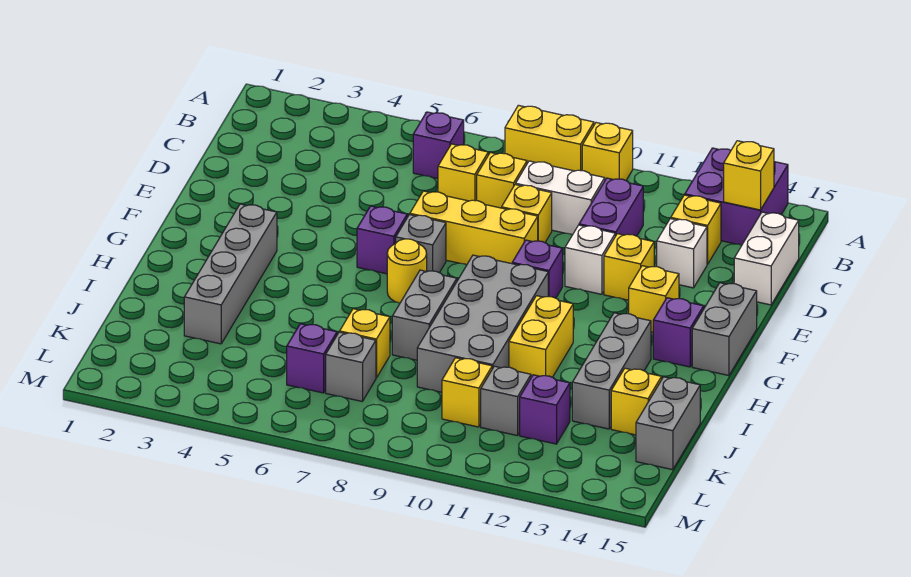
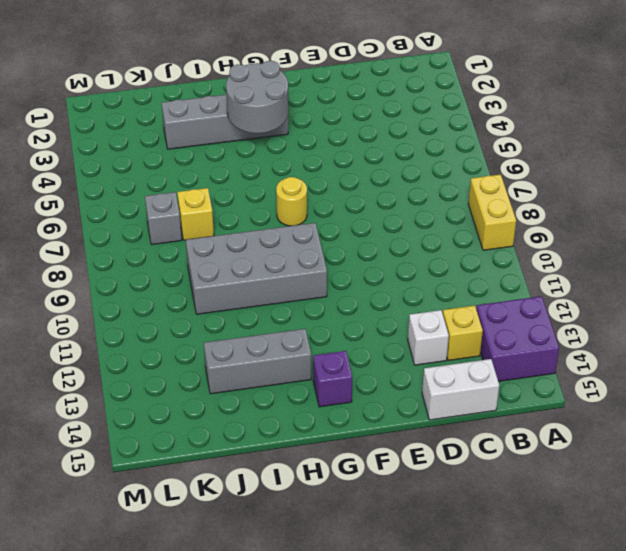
grey 2x2 round brick [226,61,289,133] -> none
none -> yellow 1x1 brick [582,123,633,180]
none -> purple 1x1 brick [413,112,464,179]
none -> yellow 1x1 brick [438,144,488,201]
none -> yellow 1x1 brick [477,152,527,208]

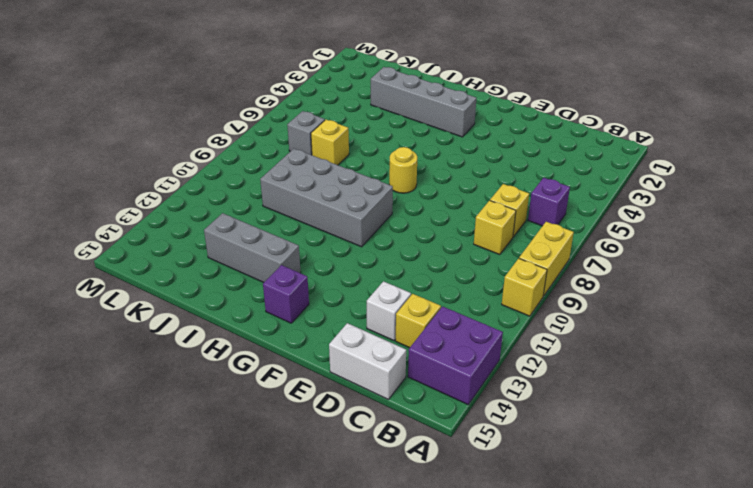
none -> white 1x2 brick [516,161,605,235]
none -> purple 1x2 brick [579,178,643,236]
none -> yellow 1x1 brick [502,185,552,243]
none -> yellow 1x3 brick [410,191,538,265]

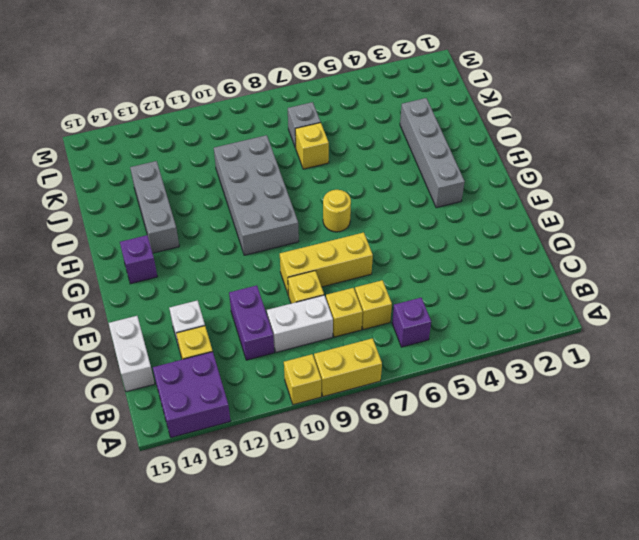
none -> white 1x1 brick [565,225,615,294]
none -> yellow 1x1 brick [604,234,654,300]
none -> purple 1x1 brick [357,206,407,274]
none -> grey 1x1 brick [396,215,446,273]

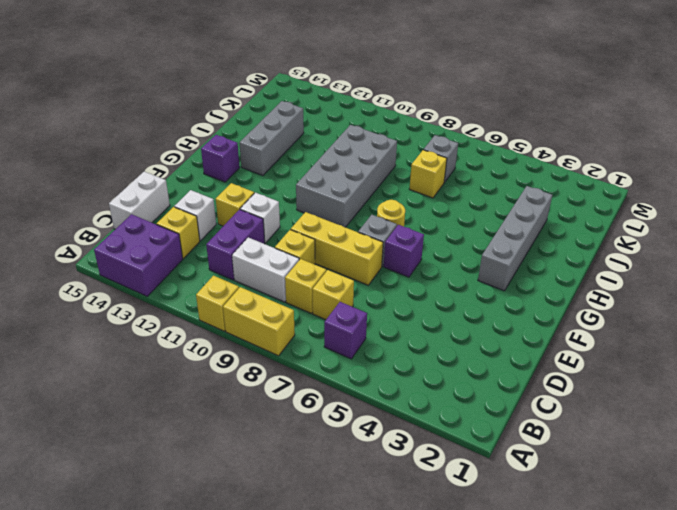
none -> purple 1x1 brick [512,240,563,298]
none -> yellow 1x1 brick [629,266,679,332]
none -> grey 1x2 brick [692,283,757,376]
none -> grey 1x2 brick [392,270,457,360]

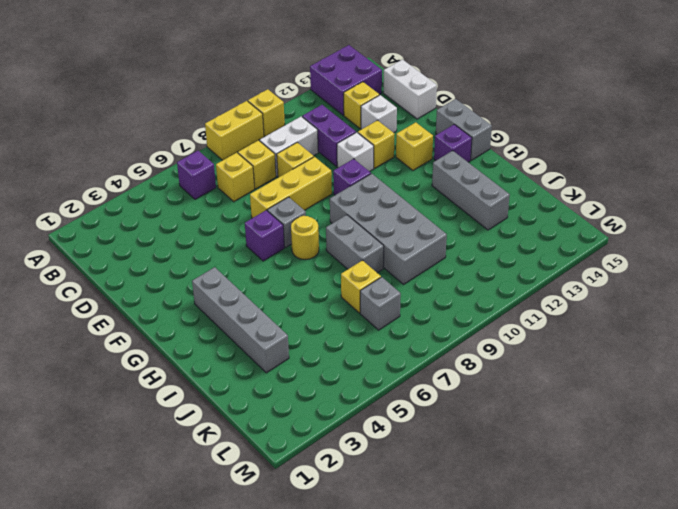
none -> yellow 1x2 brick [509,296,573,377]
none -> yellow 1x1 brick [611,368,662,435]
none -> grey 1x2 brick [636,377,700,470]
none -> purple 1x1 brick [287,324,337,393]

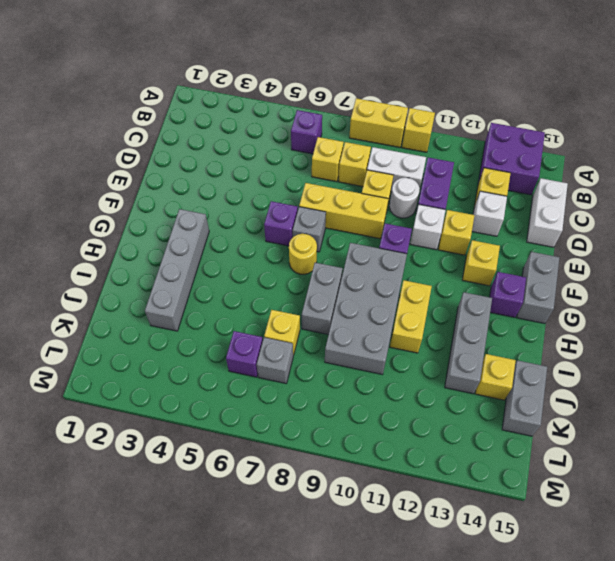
white 1x1 round brick [390,178,420,218] -> none
none -> yellow 1x1 brick [442,358,492,427]
none -> grey 1x1 brick [481,366,531,436]
none -> purple 1x1 brick [520,375,570,444]
none -> yellow 1x1 brick [724,141,774,210]

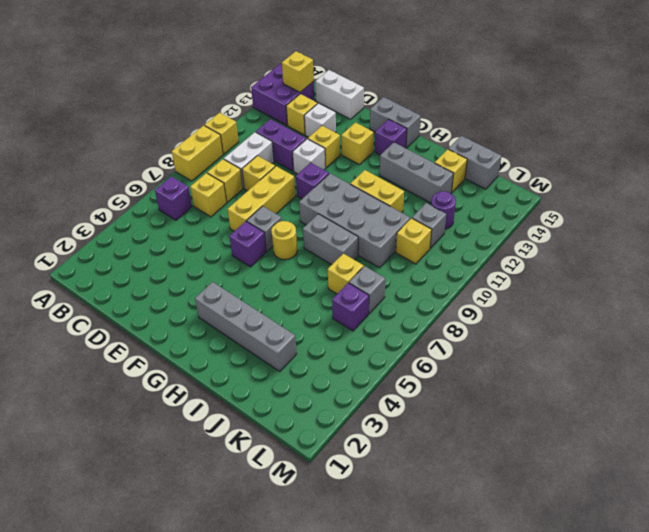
purple 1x1 round brick [431,191,456,229] -> purple 1x1 brick [520,375,570,444]

